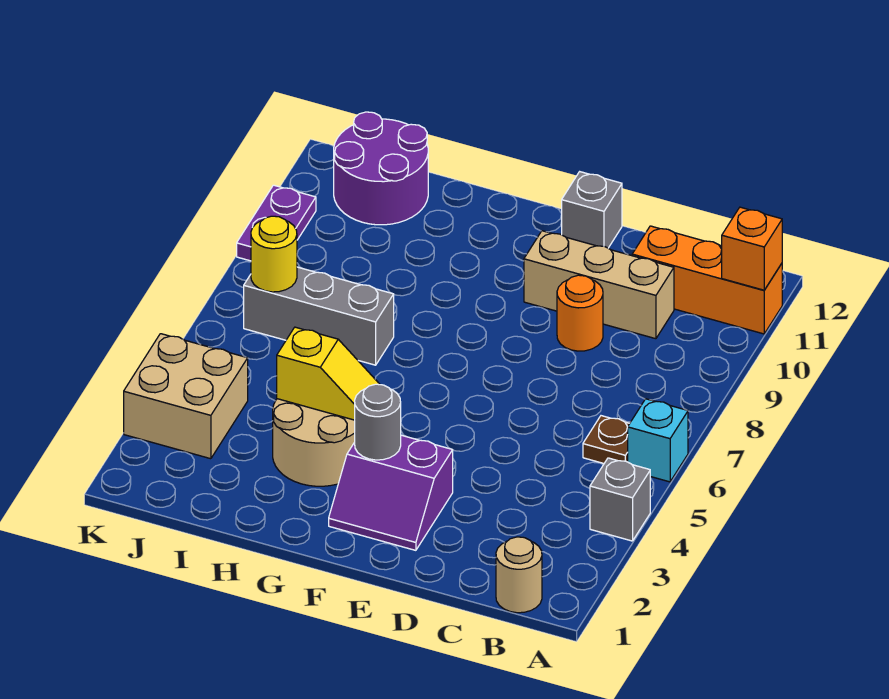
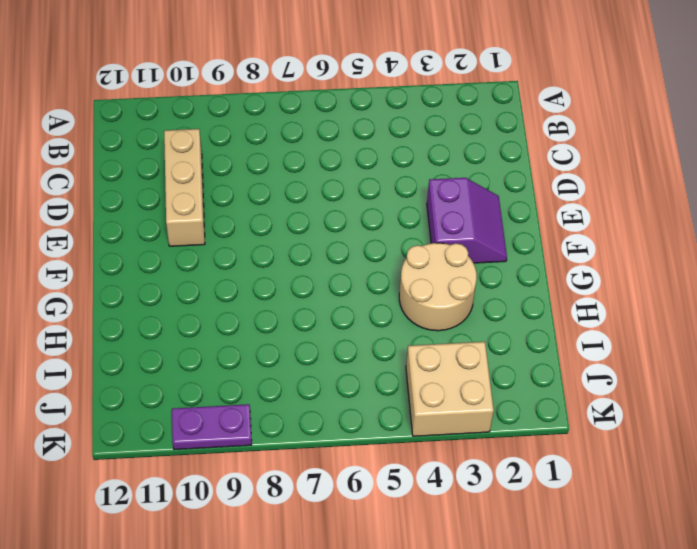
none -> grey 1x1 brick [590,458,650,541]
none -> cyan 1x1 brick [628,399,688,482]
none -> orange 1x3 brick [632,226,782,334]

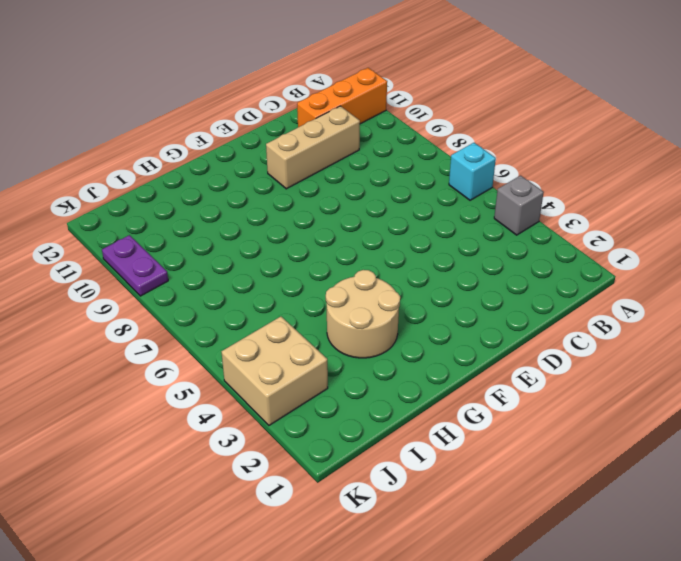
none -> tan 1x1 round brick [496,537,542,613]
none -> brown 1x1 plate [583,416,630,463]
none -> orange 1x1 round brick [557,275,603,351]

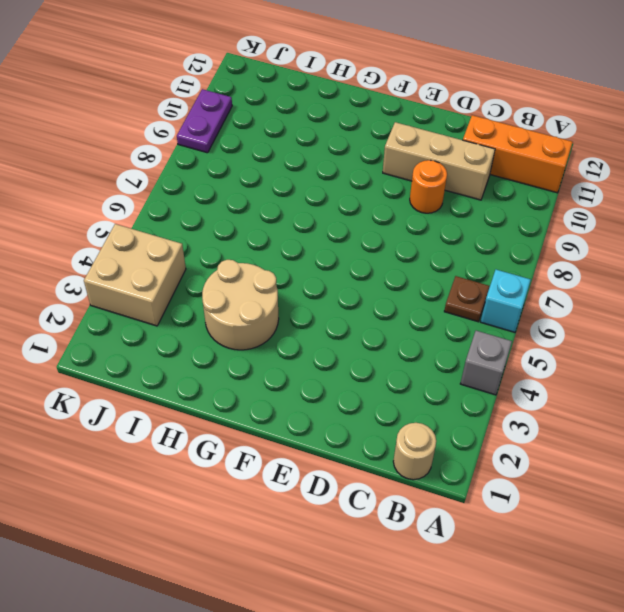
none -> purple 2x2 slope [329,435,453,550]
none -> grey 1x1 brick [562,172,622,248]
none -> grey 1x3 brick [244,267,394,365]

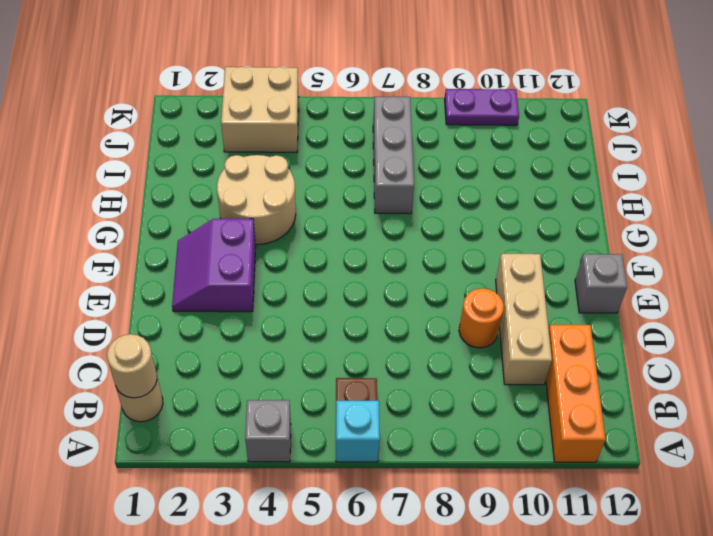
tan 1x1 round brick [107,334,157,398] -> none
none -> purple 2x2 round brick [334,112,428,225]
none -> orange 1x1 brick [722,207,782,290]
none -> grey 1x1 round brick [355,384,401,460]

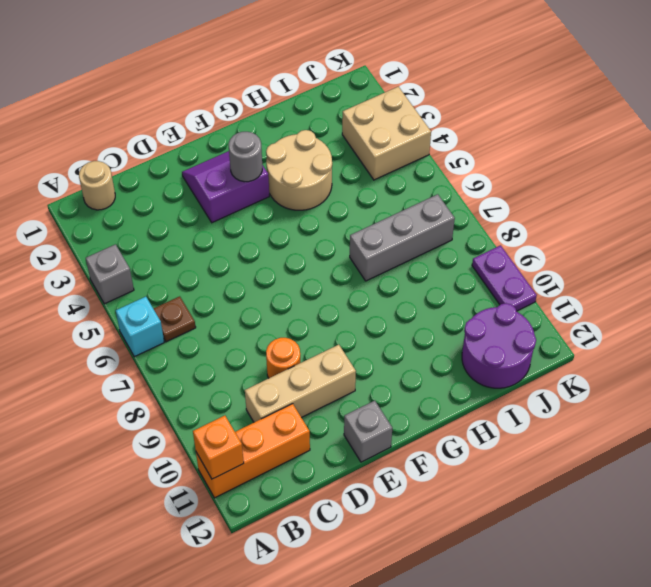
none -> yellow 1x2 slope [277,327,380,420]
none -> yellow 1x1 round brick [251,216,297,292]

